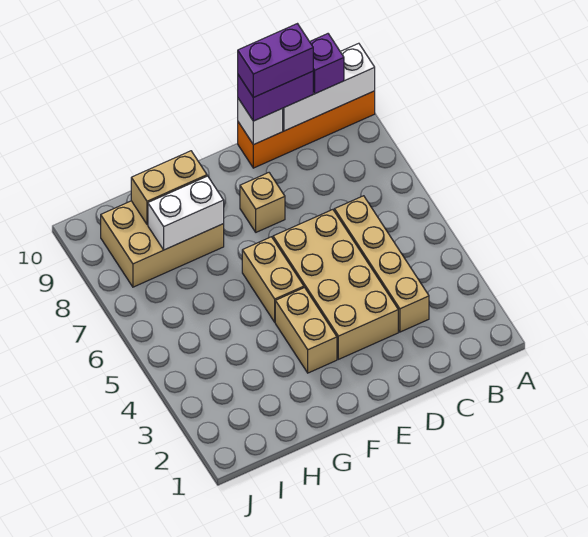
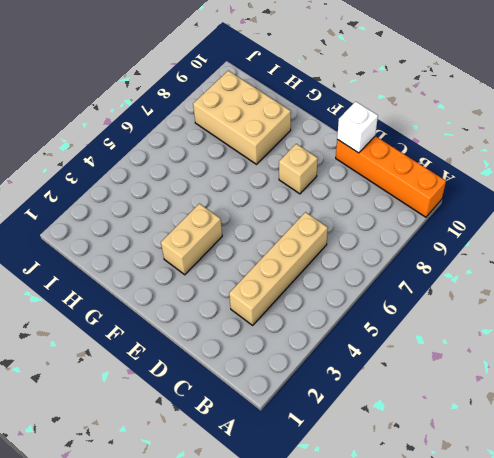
none -> tan 2x4 brick [273,210,398,359]
none -> tan 1x2 brick [242,237,304,322]
none -> white 1x3 brick [283,43,375,131]

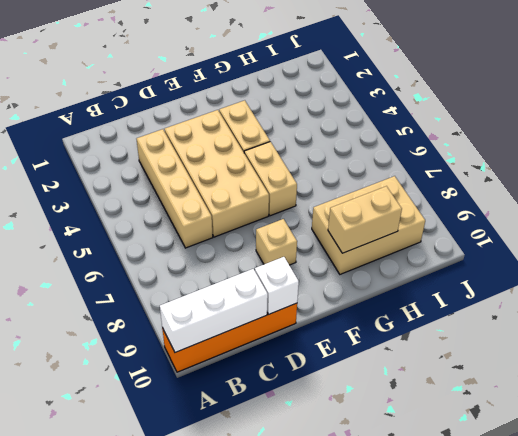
none -> white 1x2 brick [148,176,224,250]
none -> purple 1x1 brick [310,34,344,94]
none -> purple 1x2 brick [238,71,313,121]

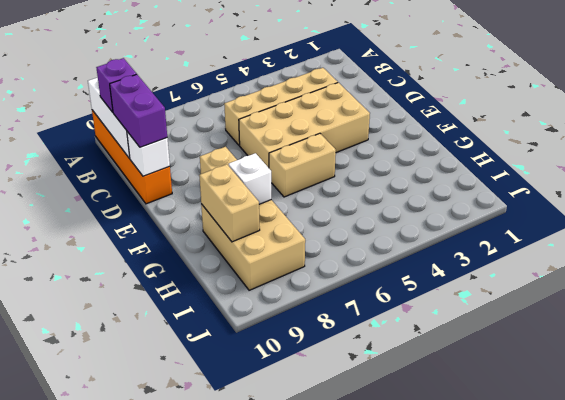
white 1x1 brick [229,153,271,204] -> white 1x2 brick [148,176,224,250]
none -> tan 1x2 brick [275,288,337,373]
none -> purple 1x2 brick [238,24,313,98]

